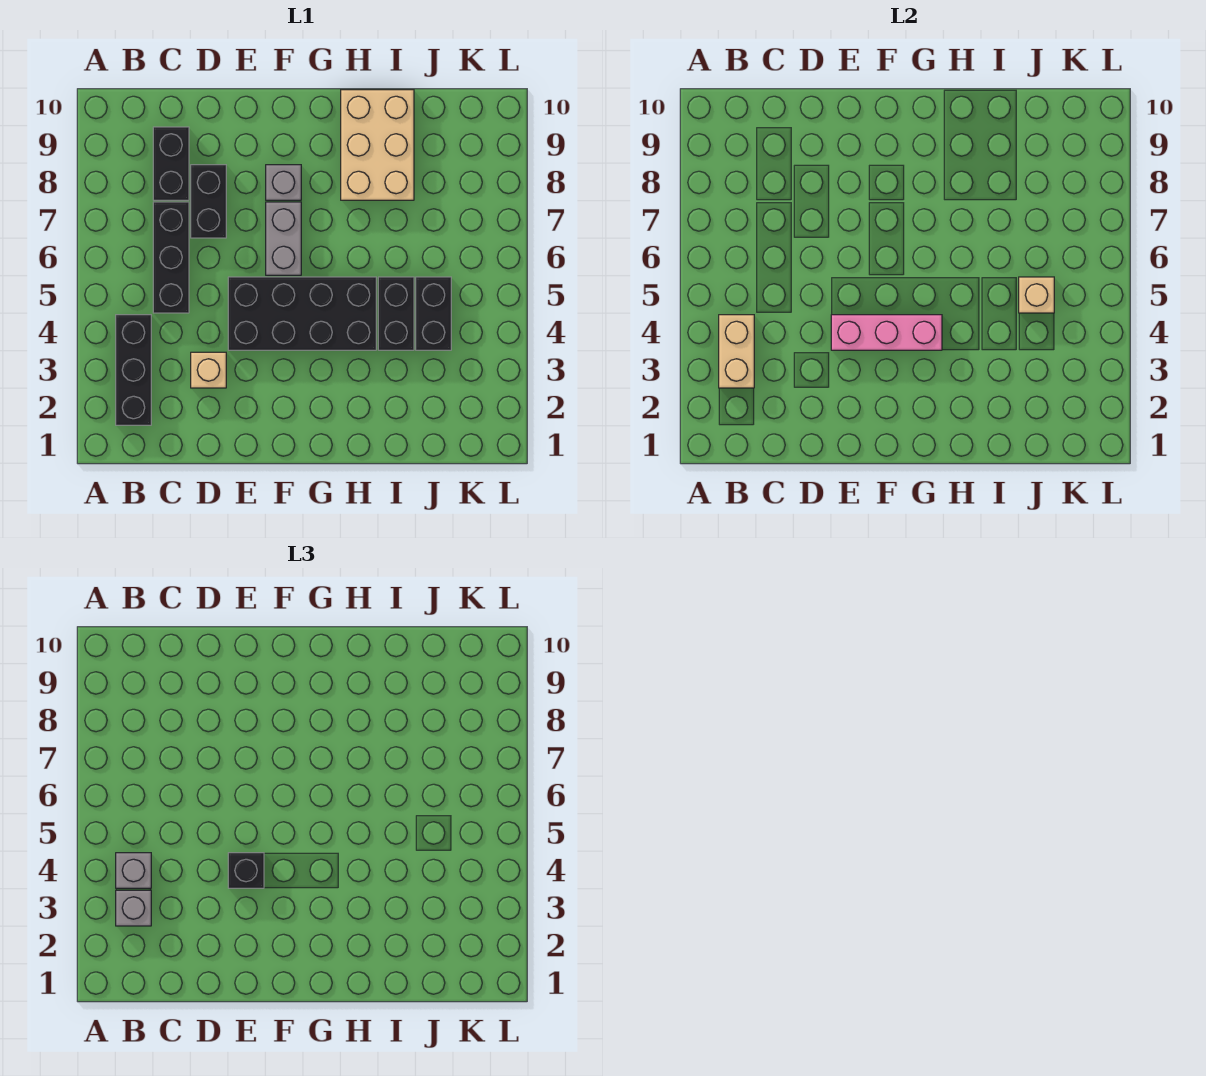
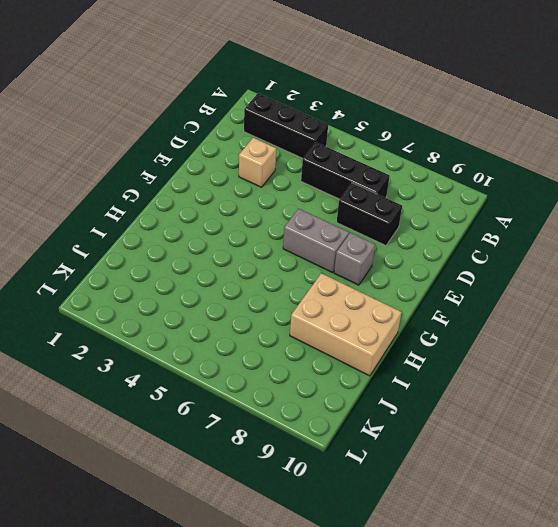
none -> black 1x2 brick [153,127,189,200]
none -> black 2x4 brick [228,277,376,350]
none -> black 1x2 brick [378,277,414,350]

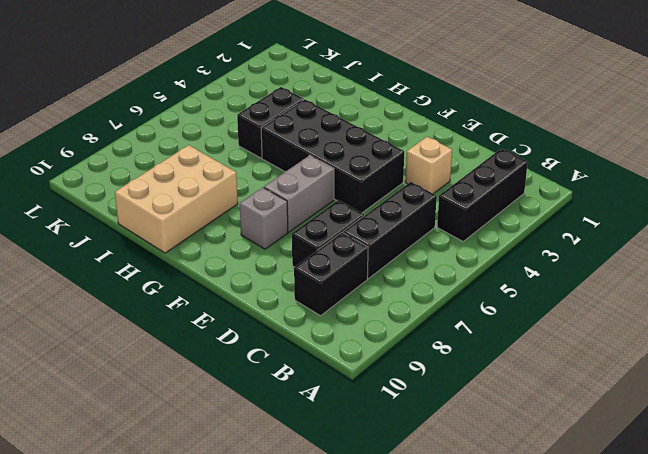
none -> black 1x2 brick [416,277,451,350]
none -> tan 1x2 brick [719,315,754,388]
none -> pink 1x3 brick [831,315,942,350]

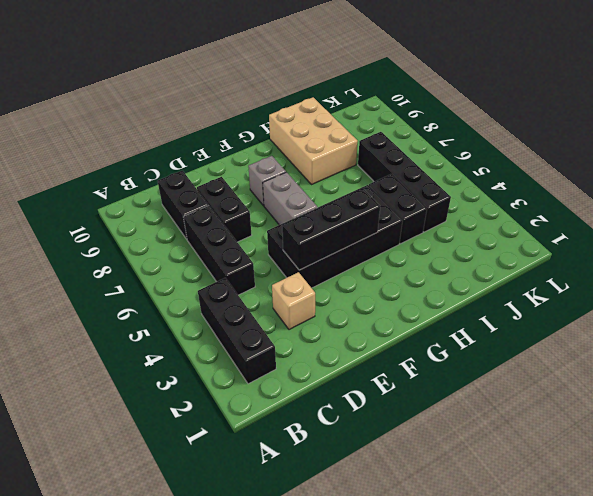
black 1x3 brick [282,188,380,270] -> pink 1x3 brick [831,315,942,350]
black 1x4 brick [358,132,451,232] -> black 1x2 brick [416,277,451,350]
none -> tan 1x2 brick [719,315,754,388]
none -> tan 1x1 brick [1019,277,1054,313]
none -> grey 1x1 brick [116,890,151,926]

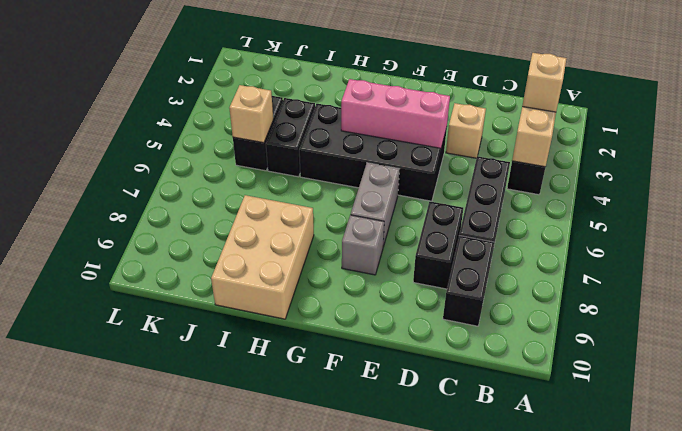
tan 1x1 brick [522,53,567,112] -> grey 1x1 brick [116,890,151,926]
none -> grey 1x1 brick [116,853,151,888]
none -> black 1x1 brick [228,853,264,888]

